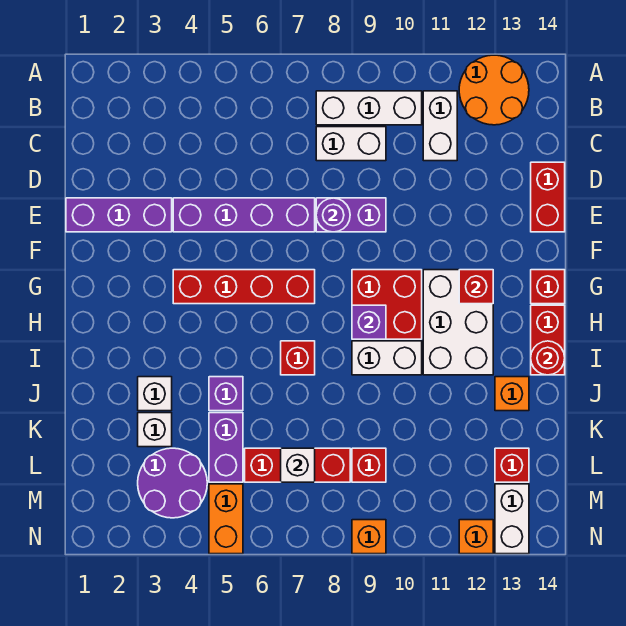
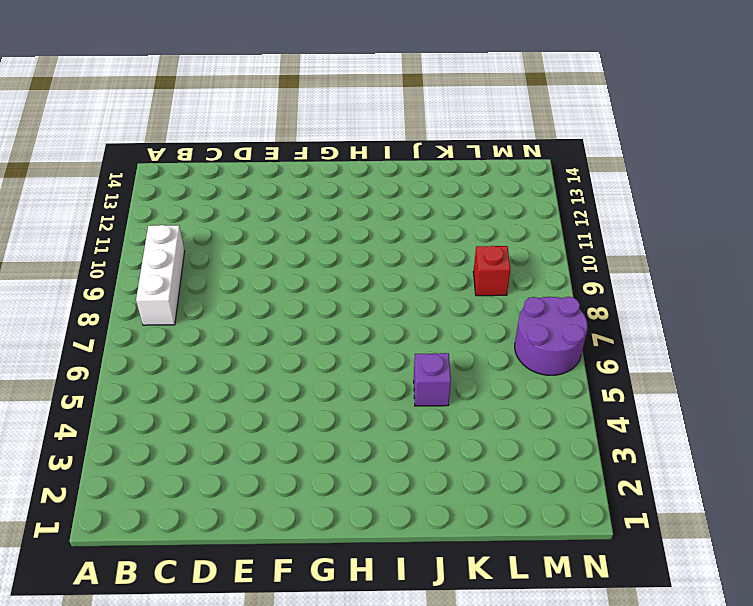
purple 2x2 round brick [515,297,588,375] -> purple 2x2 round brick moved to [138,448,207,518]
none -> orange 2x2 round brick [459,55,529,125]
none -> white 1x2 brick [423,91,457,161]
none -> white 1x2 brick [316,127,386,161]
none -> red 1x2 brick [531,162,565,232]

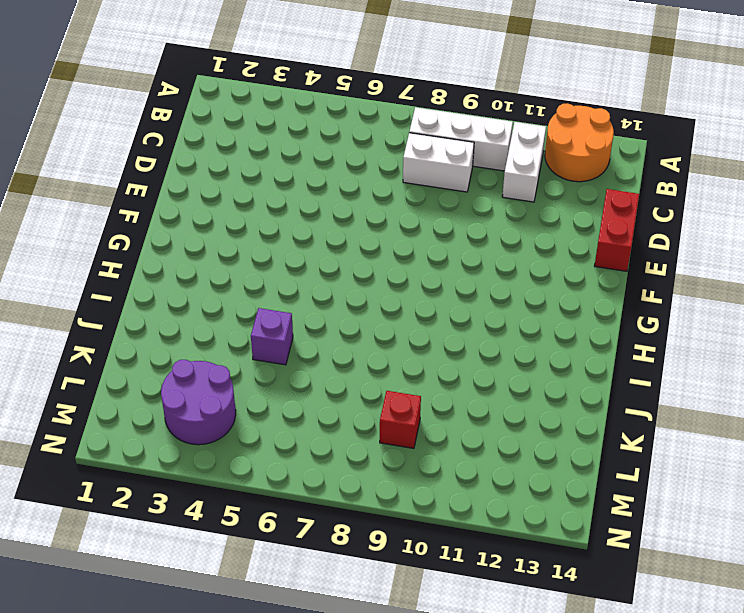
none -> purple 1x3 brick [66,198,172,232]
none -> purple 1x4 brick [173,198,315,232]
none -> purple 1x2 brick [316,198,386,232]
none -> red 1x4 brick [173,270,315,304]

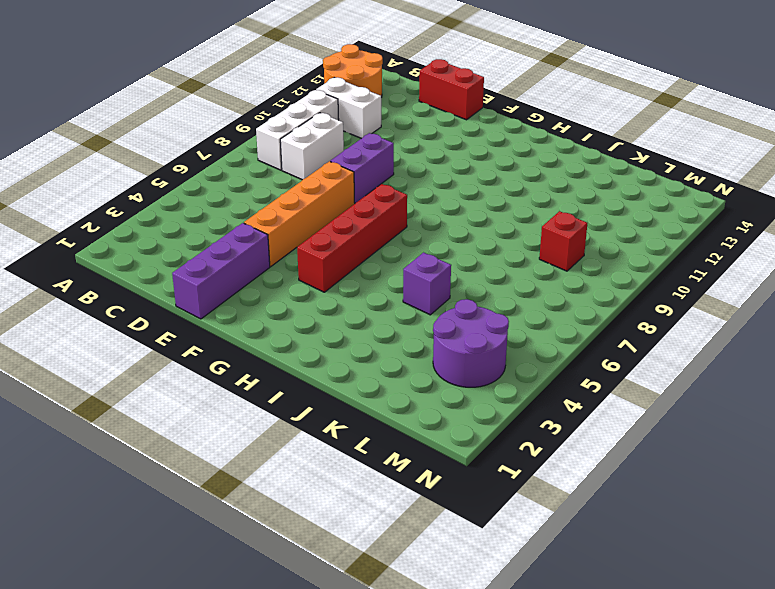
orange 1x4 brick [244,161,355,266] -> purple 1x4 brick [173,198,315,232]
none -> red 2x2 brick [352,270,422,339]
none -> white 2x3 brick [423,270,493,375]
none -> red 1x1 brick [531,270,565,304]
none -> red 1x2 brick [531,305,565,375]

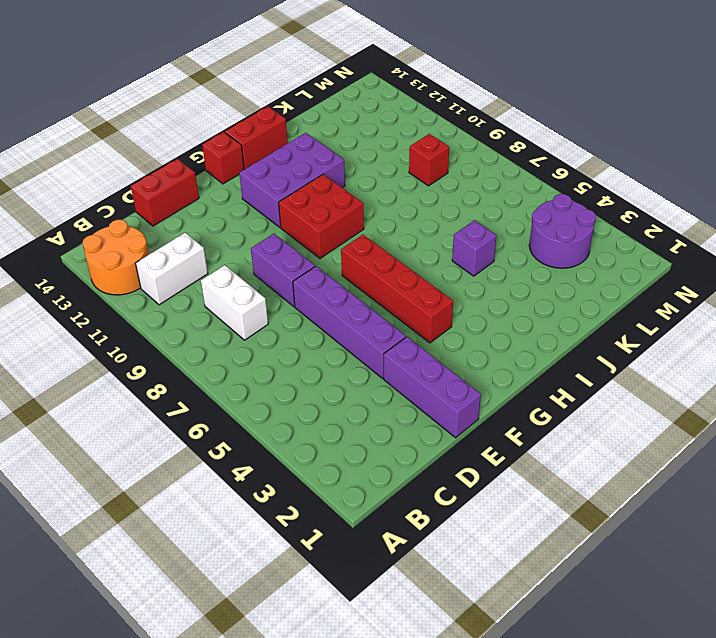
purple 2x3 brick [239,133,345,227] -> white 2x3 brick [423,270,493,375]
none -> white 1x3 brick [316,91,422,125]
none -> red 1x1 brick [281,341,315,375]
none -> white 1x2 brick [352,341,422,375]
none -> white 1x1 brick [138,377,172,411]

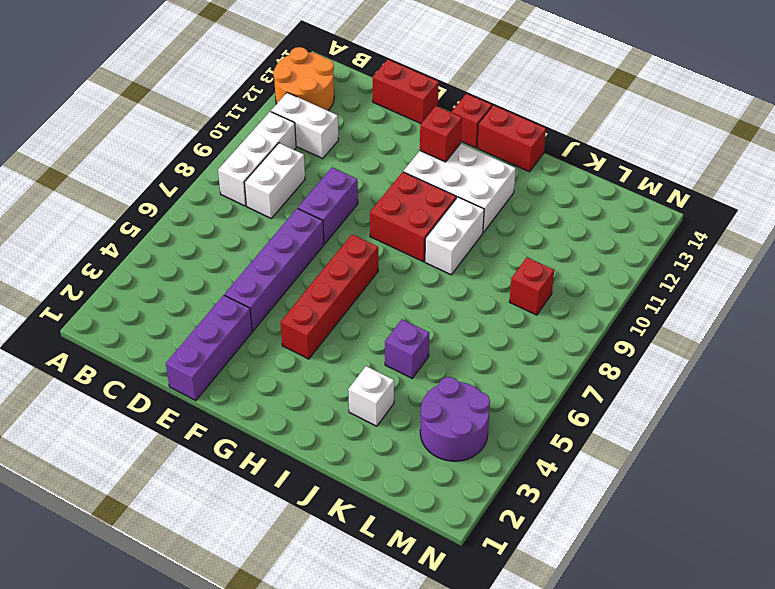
none -> red 1x1 brick [281,341,315,375]
none -> orange 1x1 brick [495,377,529,411]
none -> white 1x1 brick [138,413,172,447]
none -> purple 1x2 brick [209,413,243,482]

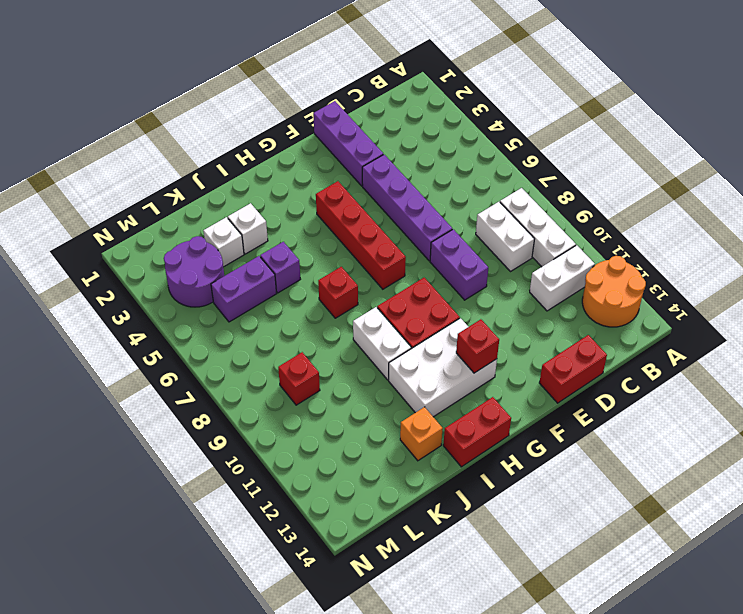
none -> red 1x1 brick [531,270,565,304]
none -> red 1x3 brick [245,448,350,482]
none -> red 1x1 brick [495,448,529,482]
none -> orange 1x2 brick [209,484,243,554]

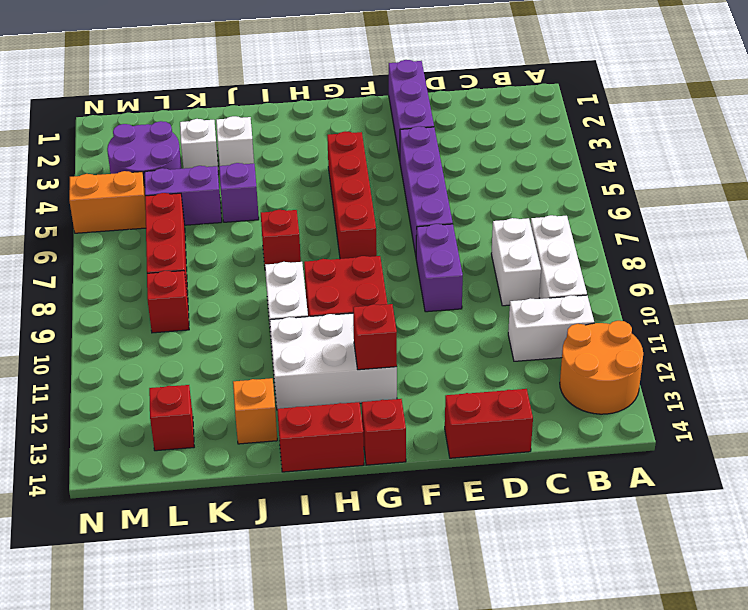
none -> white 1x2 brick [495,484,529,554]
none -> orange 1x1 brick [352,520,386,554]
none -> orange 1x1 brick [459,520,493,554]
none -> purple 1x1 round brick [316,198,350,232]

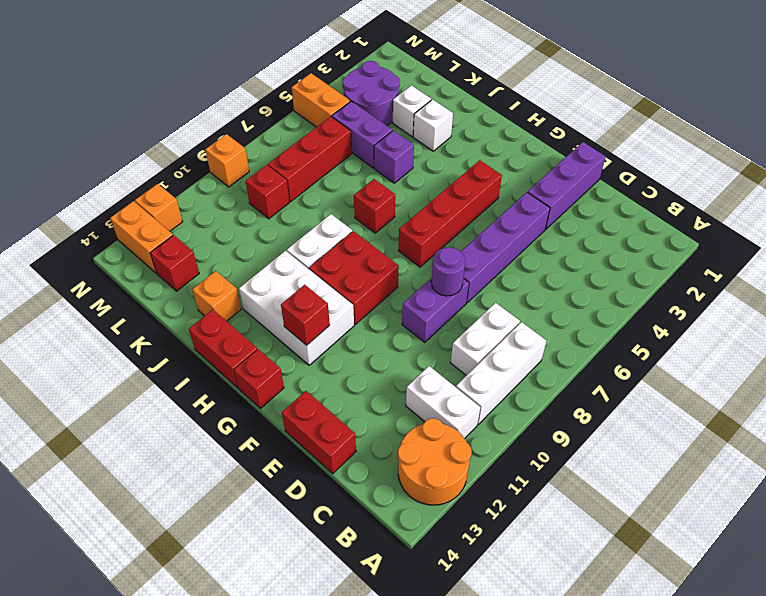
orange 1x2 brick [110,201,173,273] -> white 1x2 brick [495,484,529,554]
none -> purple 1x1 brick [352,305,386,339]
none -> red 1x1 round brick [531,341,565,375]
none -> white 1x1 brick [281,448,315,482]

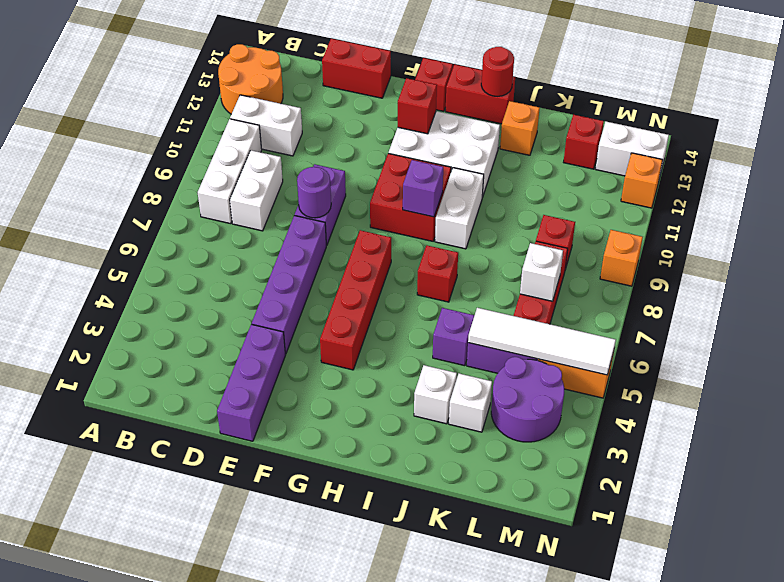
white 1x4 tile [468,308,616,375] -> none

